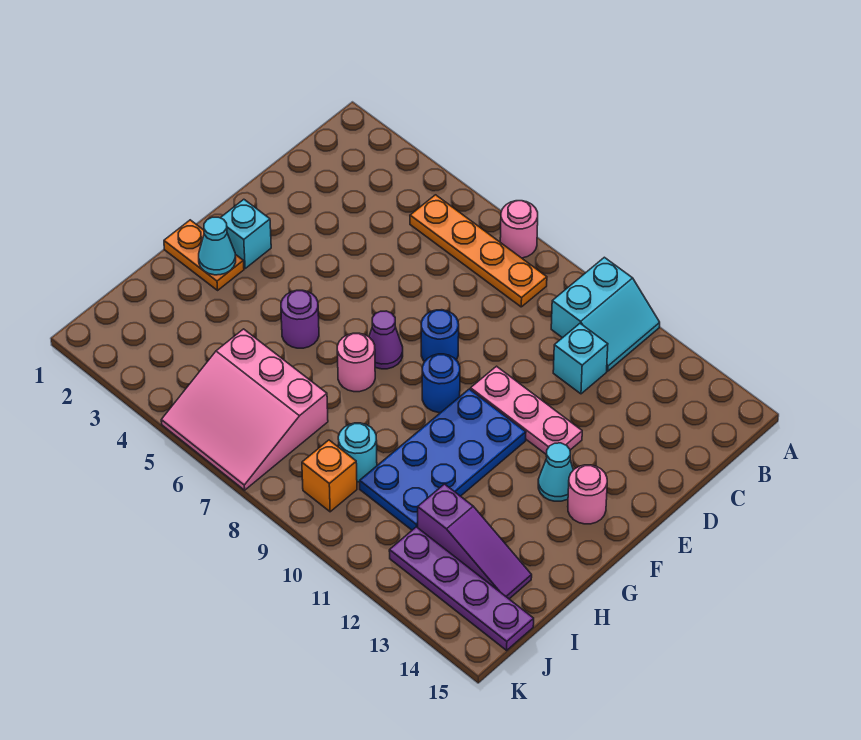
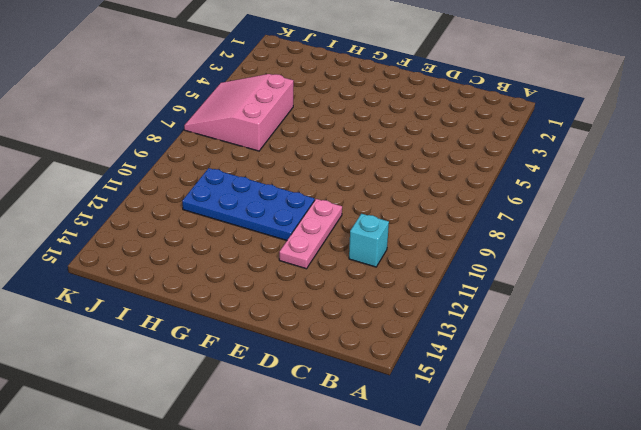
none -> pink 1x1 round brick [500,201,538,258]
none -> cyan 2x2 slope [551,257,660,371]
none -> orange 1x4 plate [410,195,547,307]

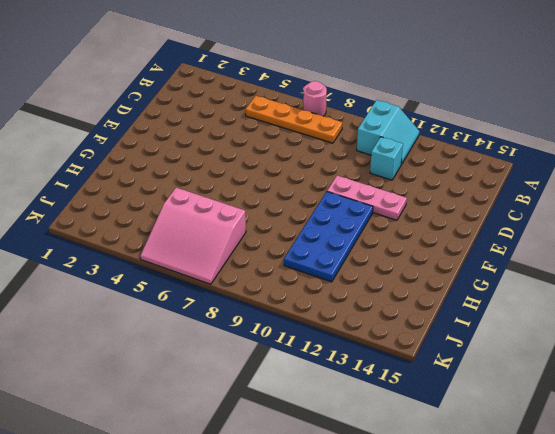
none -> blue 1x1 round brick [421,310,459,362]
none -> cyan 1x1 brick [221,199,271,268]
none -> purple 1x1 cone [369,311,403,369]

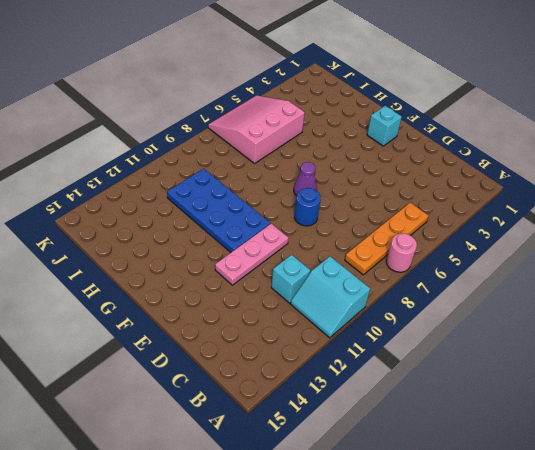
none -> blue 1x1 round brick [422,354,460,413]
none -> cyan 1x1 cone [538,443,573,501]
none -> pink 1x1 round brick [568,465,607,524]

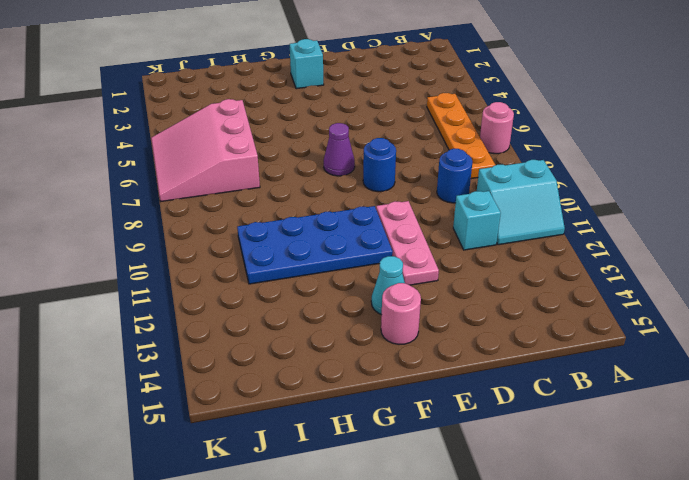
blue 1x1 round brick [437,149,472,203] -> blue 1x1 round brick moved to [422,354,460,413]
none -> orange 1x2 plate [164,220,244,290]
none -> purple 1x1 round brick [281,290,319,348]
none -> pink 1x1 round brick [337,333,375,392]

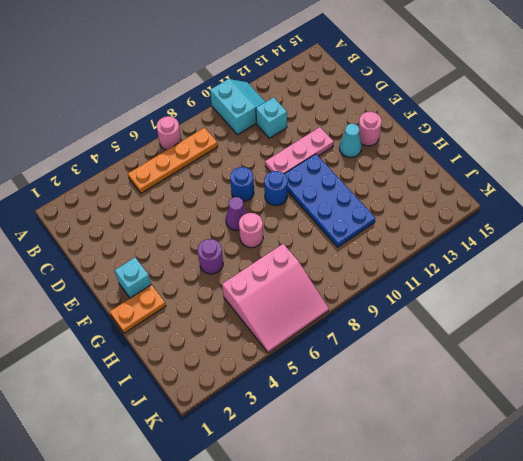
none -> cyan 1x1 round brick [338,423,377,482]
none -> purple 1x3 slope [418,484,532,599]
none -> orange 1x1 brick [302,440,357,512]

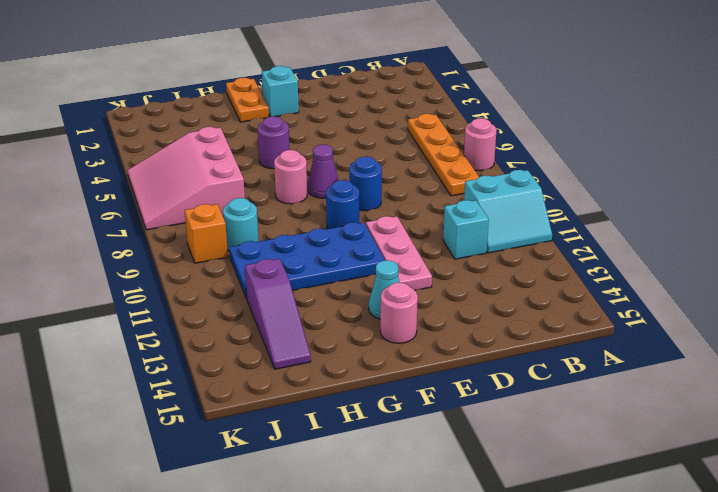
none -> purple 1x4 plate [389,527,534,650]
none -> cyan 1x1 cone [199,217,236,275]

